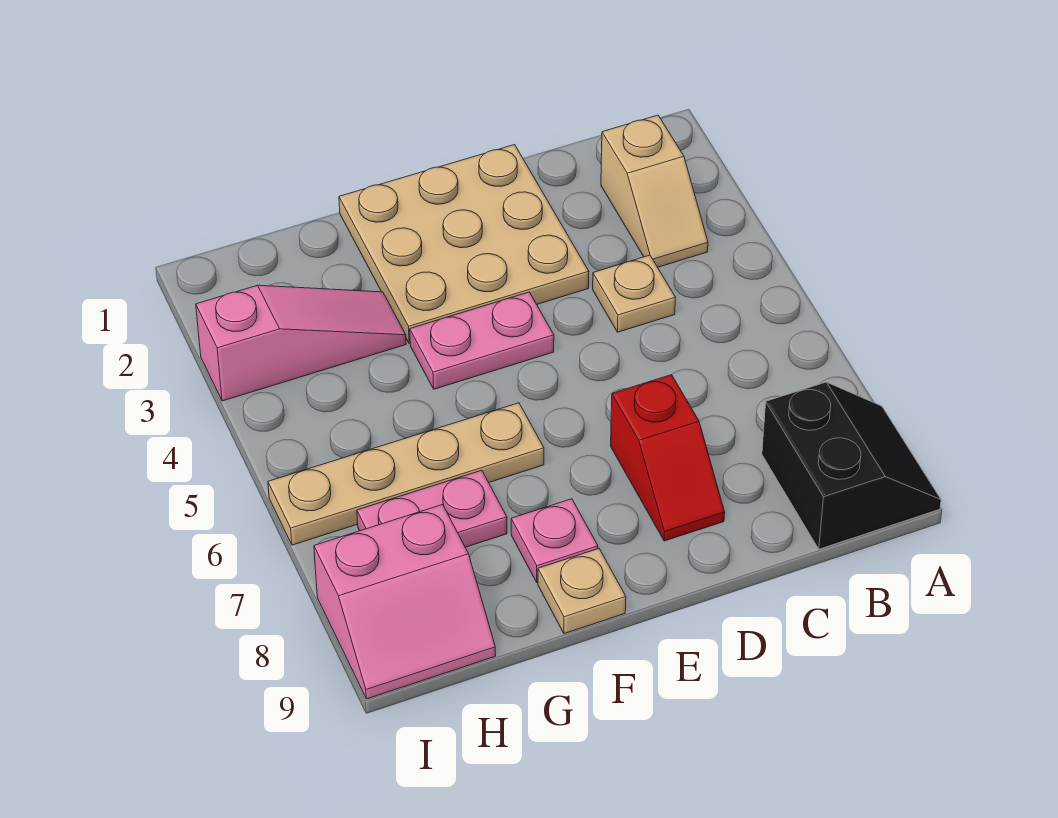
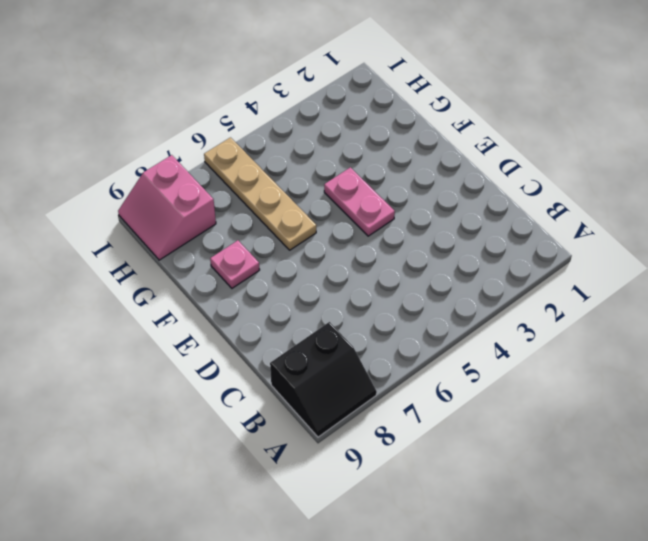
none -> tan 1x2 slope [601,115,708,267]
none -> tan 1x1 plate [593,255,675,332]
none -> tan 3x3 plate [339,145,589,344]

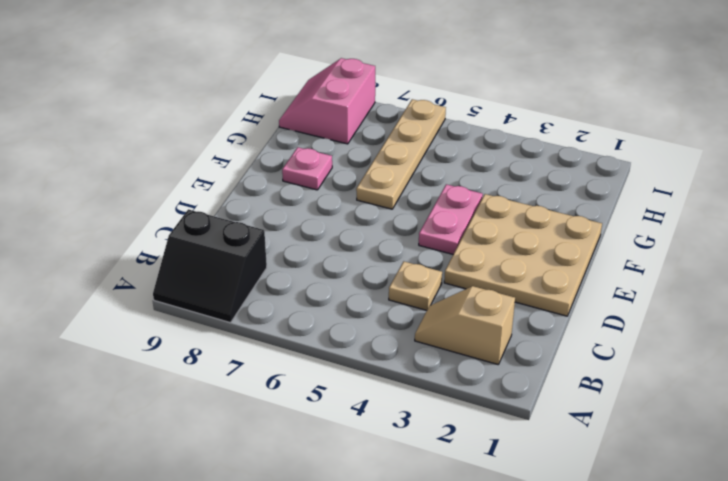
none -> red 1x2 slope [611,375,725,541]
none -> tan 1x1 plate [538,549,626,634]
none -> pink 1x3 slope [196,285,406,401]

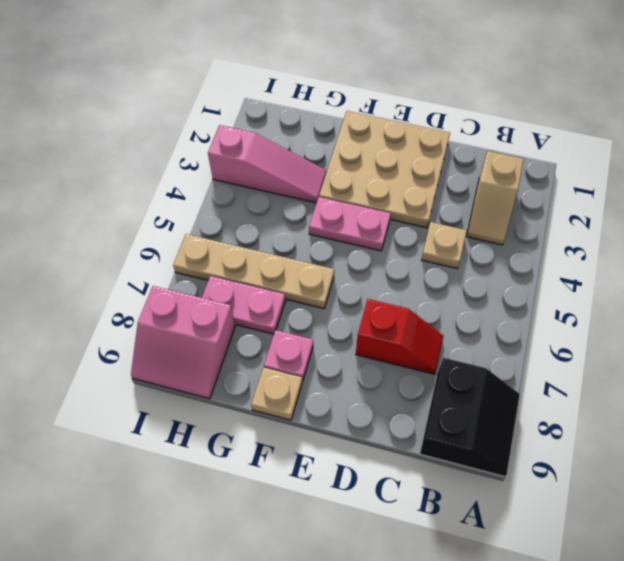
red 1x2 slope [356,299,443,374] -> red 1x2 slope turned to [611,375,725,541]

